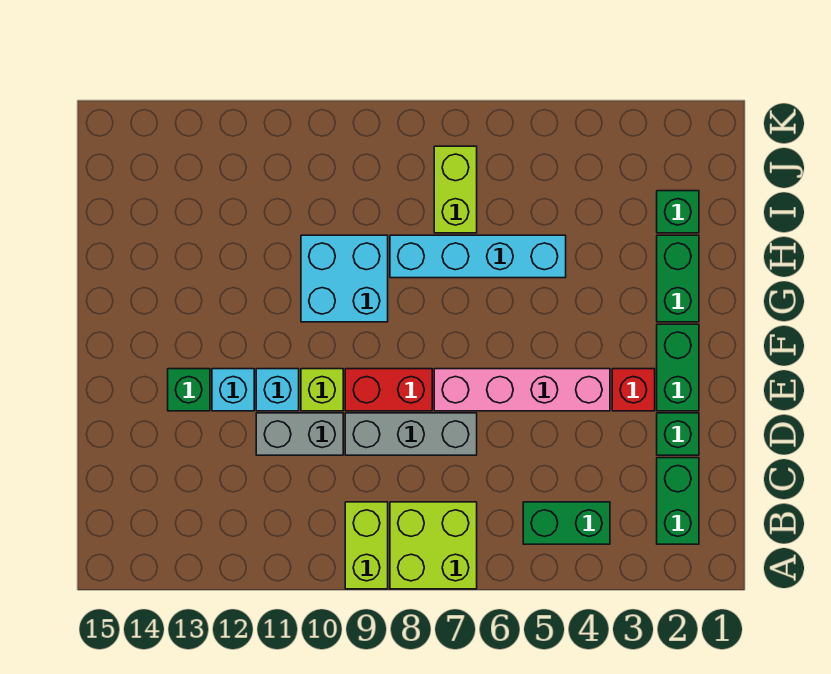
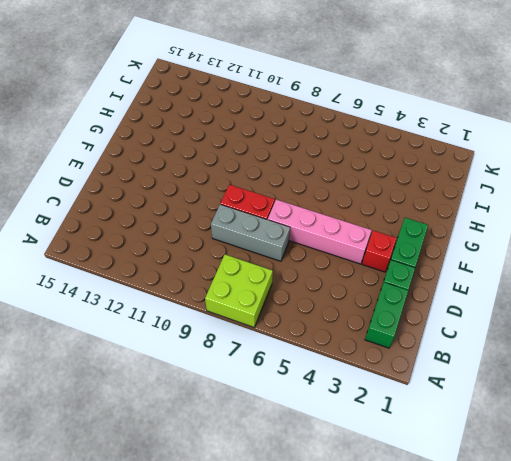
none -> lime 1x2 brick [345,502,388,589]
none -> green 1x2 brick [523,502,610,544]
none -> grey 1x2 brick [256,413,343,455]

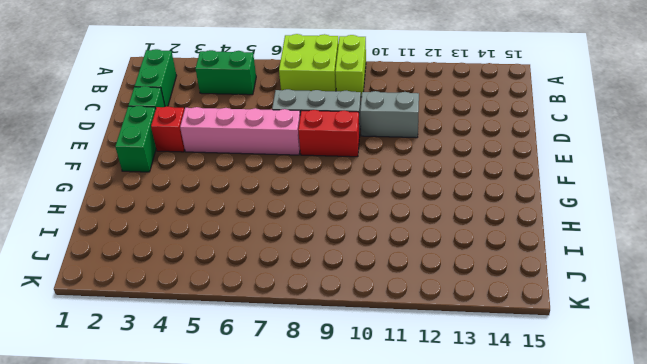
none -> lime 1x1 brick [301,369,343,411]
none -> cyan 1x1 brick [256,369,299,411]
none -> cyan 1x1 brick [212,369,254,411]

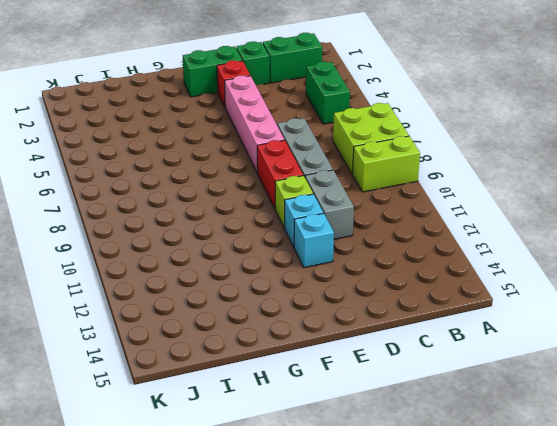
none -> green 1x1 brick [168,369,210,411]
none -> green 1x2 brick [657,235,699,322]
none -> cyan 2x2 brick [301,235,388,322]

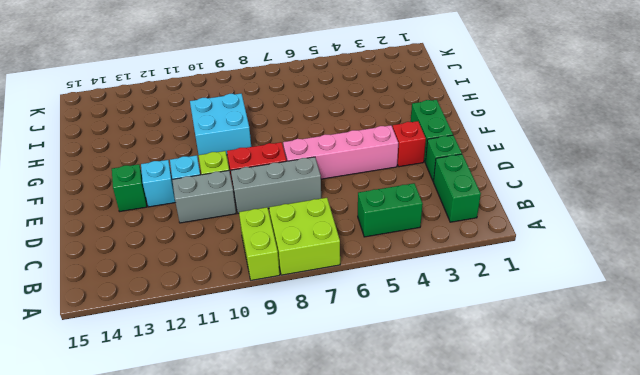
none -> green 1x2 brick [657,235,699,322]
none -> cyan 1x4 brick [390,235,566,278]
none -> green 1x1 brick [657,191,699,233]

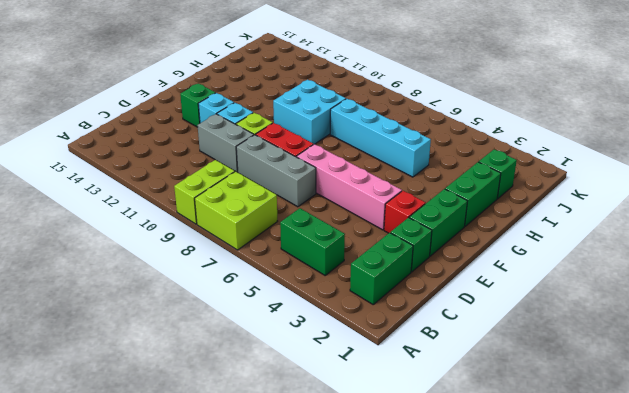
none -> lime 1x2 brick [434,146,477,233]

